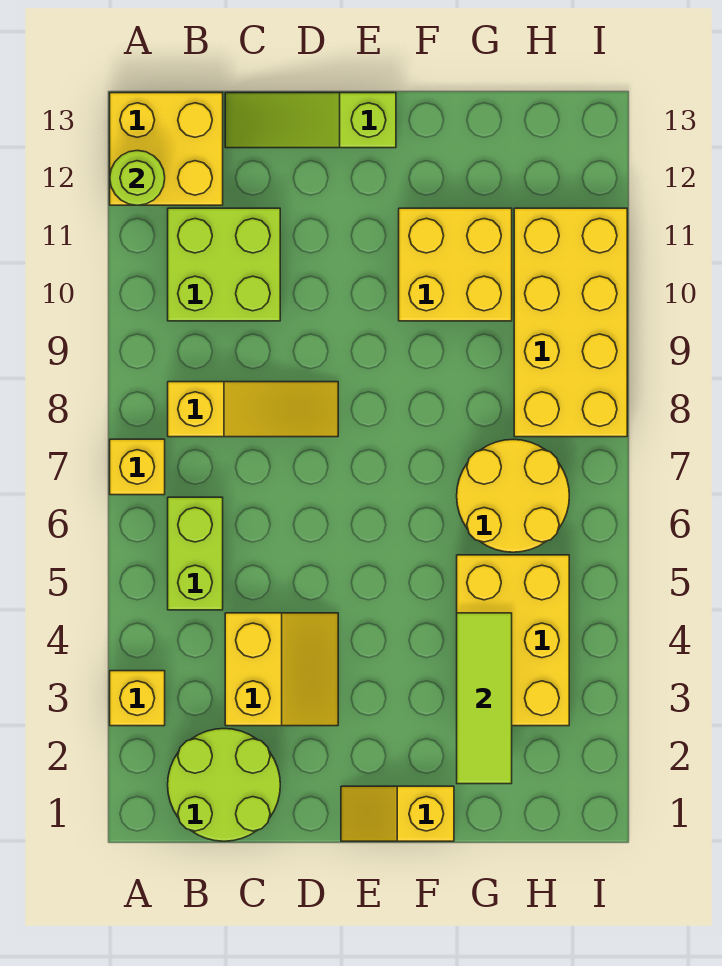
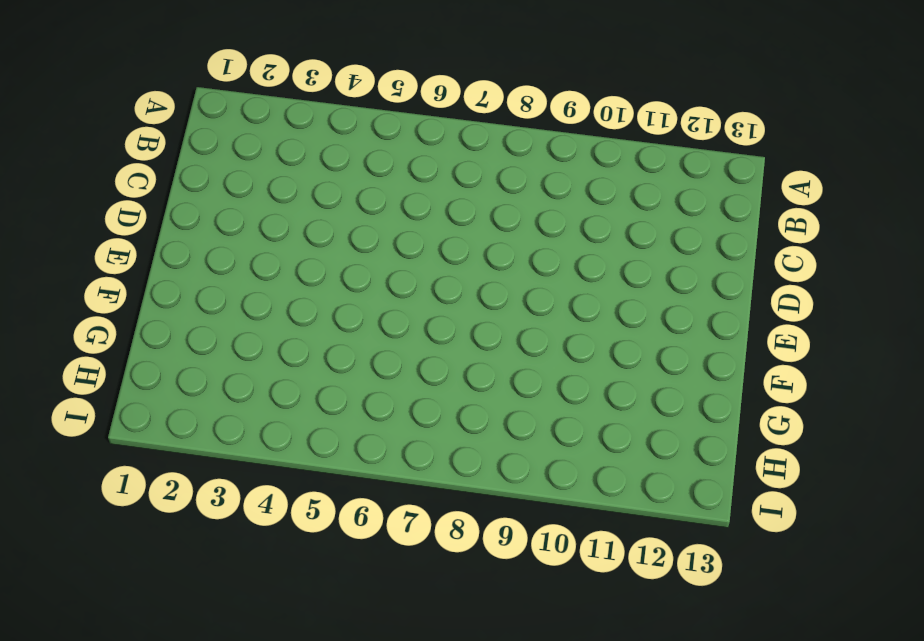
none -> yellow 1x1 brick [110,671,165,726]
none -> yellow 1x1 brick [110,439,165,495]
none -> yellow 2x2 brick [110,93,223,205]

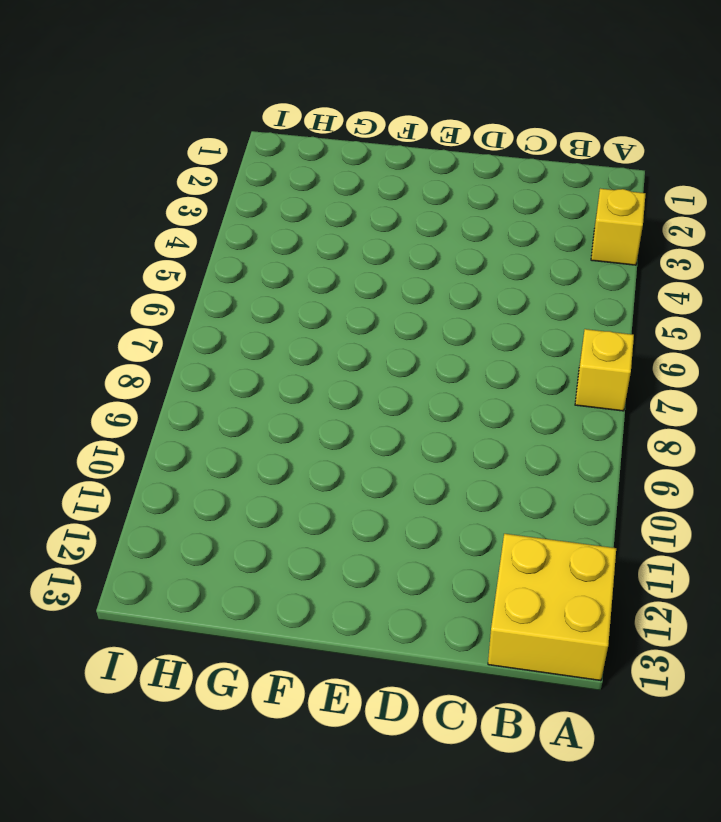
none -> lime 2x2 round brick [168,729,280,841]
none -> lime 1x2 brick [168,497,223,610]
none -> yellow 1x3 slope [168,382,338,437]

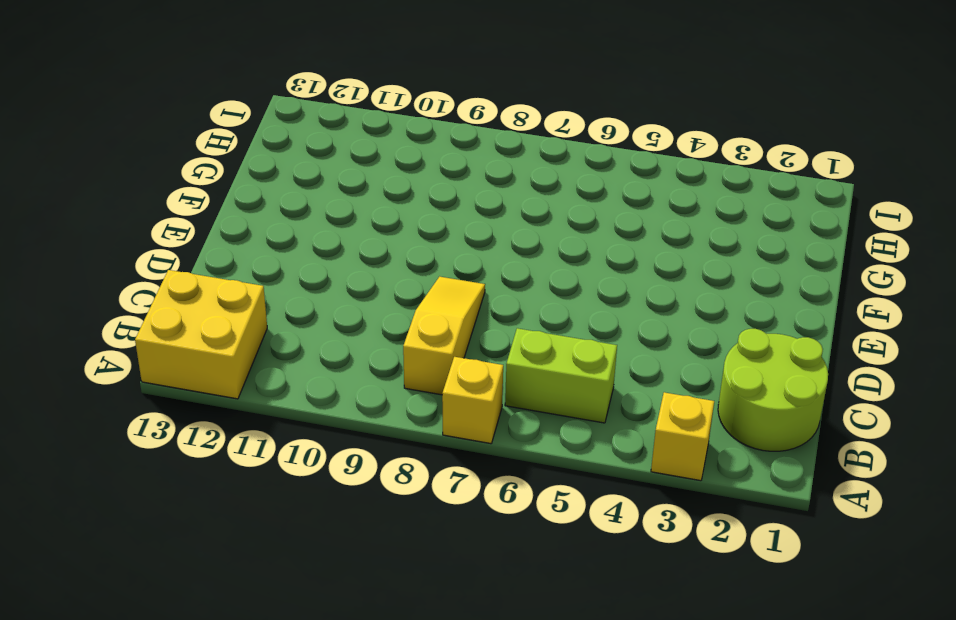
none -> lime 2x2 brick [168,208,280,321]
none -> yellow 2x2 slope [225,613,338,726]
none -> lime 1x3 slope [225,93,396,148]

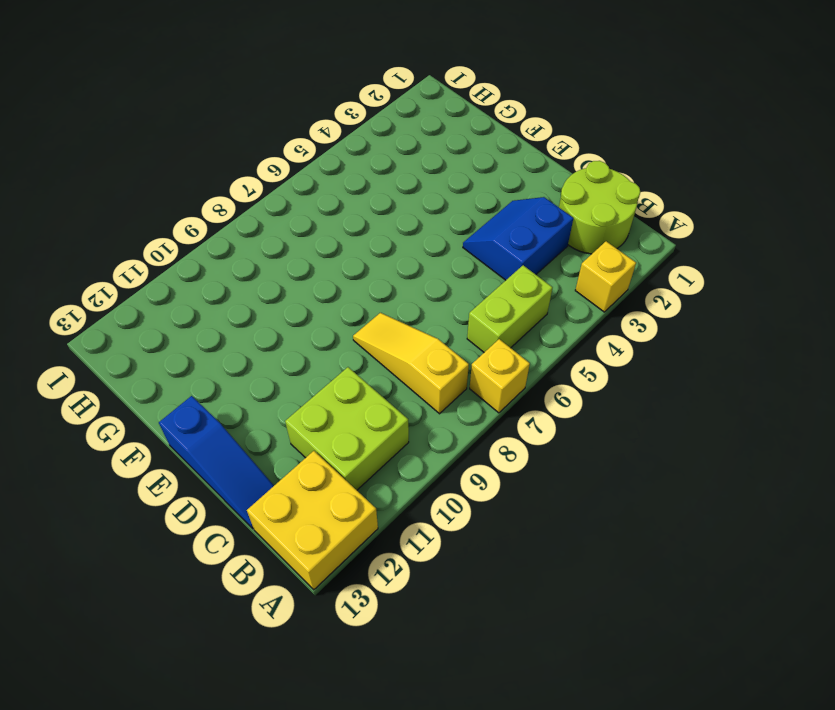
blue 2x2 slope [463,197,573,280] -> yellow 2x2 slope [225,613,338,726]
blue 1x3 slope [159,396,274,529] -> lime 1x3 slope [225,93,396,148]
none -> yellow 1x2 slope [341,786,454,841]
none -> yellow 2x2 brick [399,208,512,321]
none -> yellow 2x3 brick [457,555,569,726]

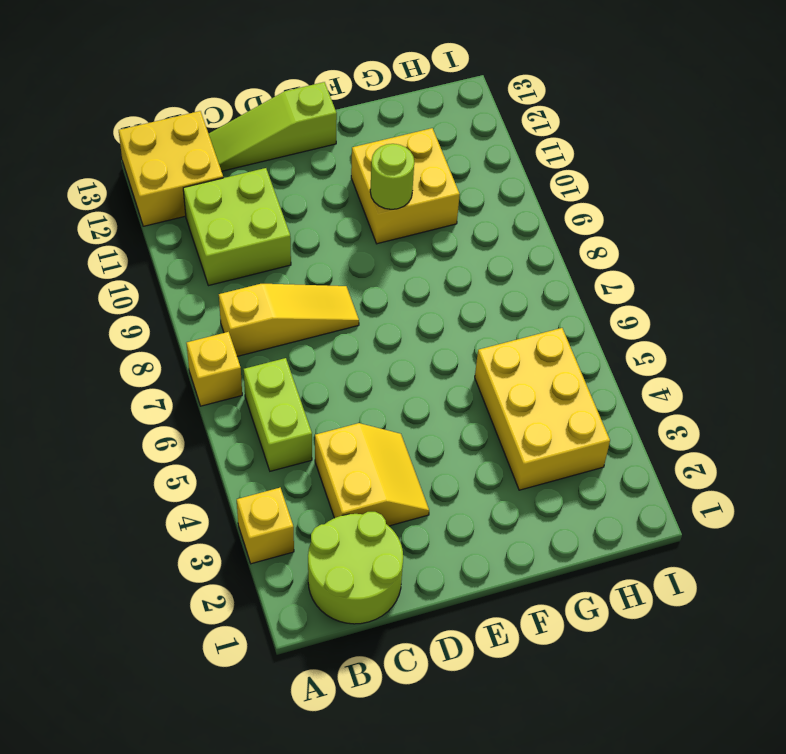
lime 1x1 round brick [370,144,414,209] -> lime 1x1 round brick moved to [110,150,165,205]
none -> yellow 1x2 slope [341,786,454,841]
none -> yellow 2x2 round brick [457,440,569,552]
none -> yellow 2x4 brick [514,208,627,437]

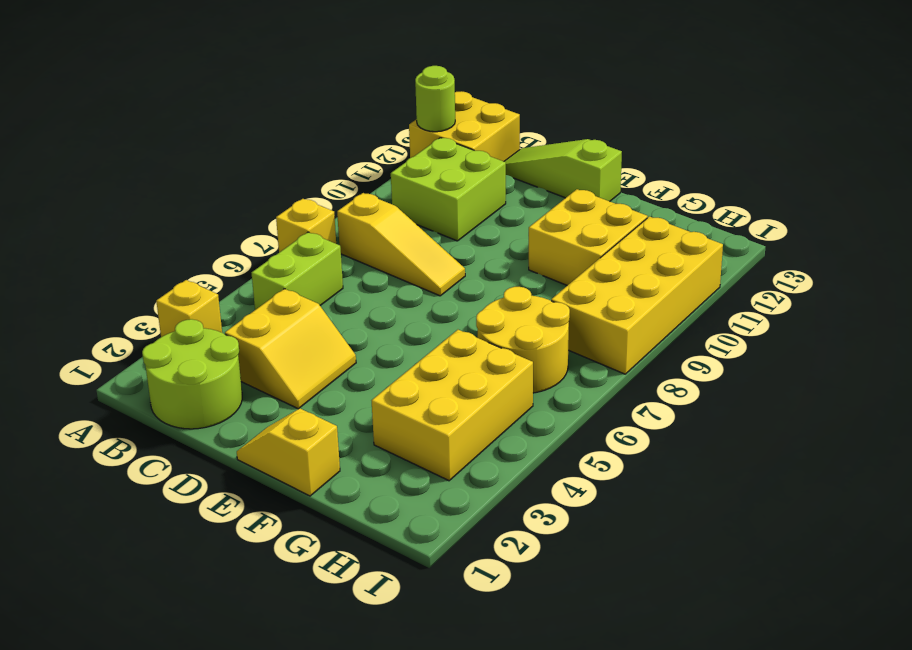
none -> lime 1x3 tile [457,613,512,784]

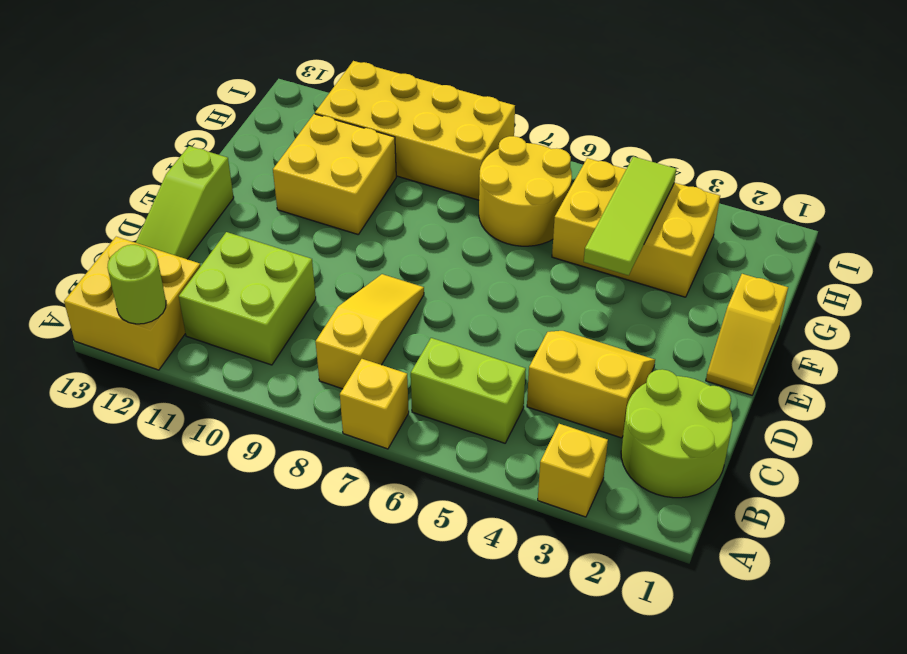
lime 1x3 tile [584,157,676,275] -> lime 1x3 tile turned to [457,613,512,784]

